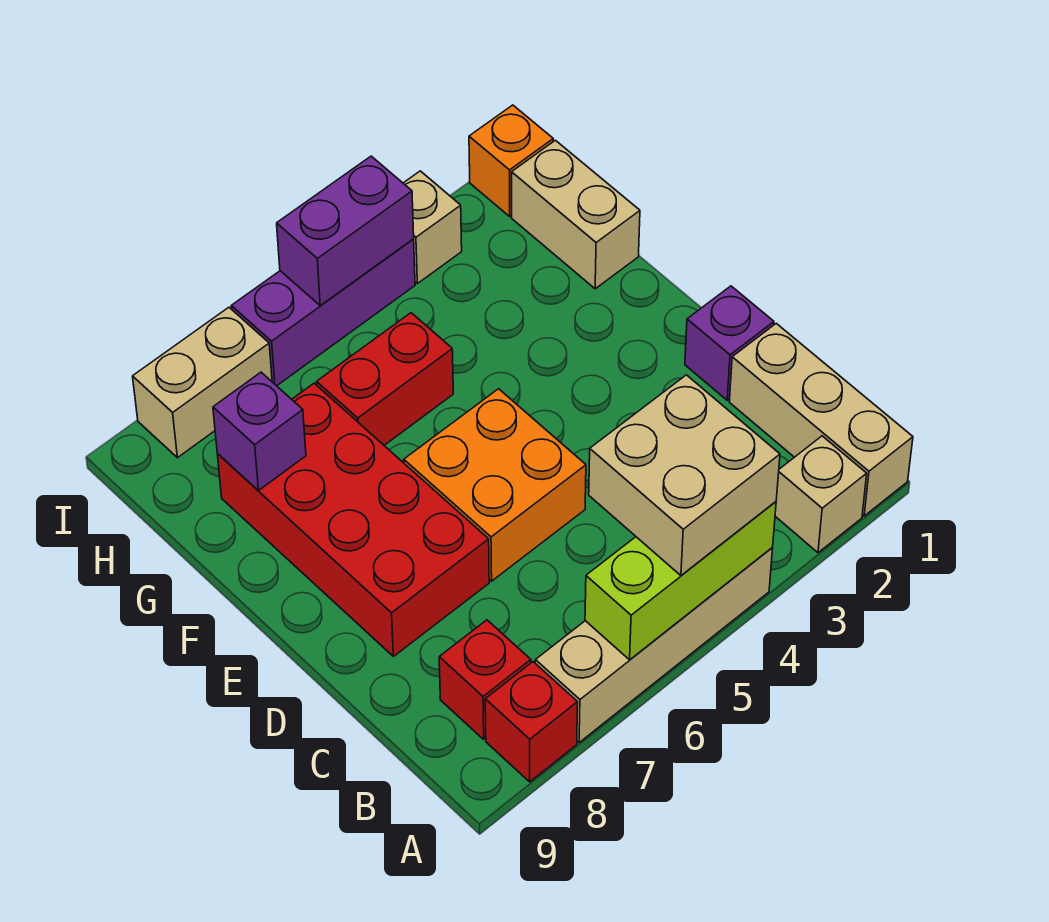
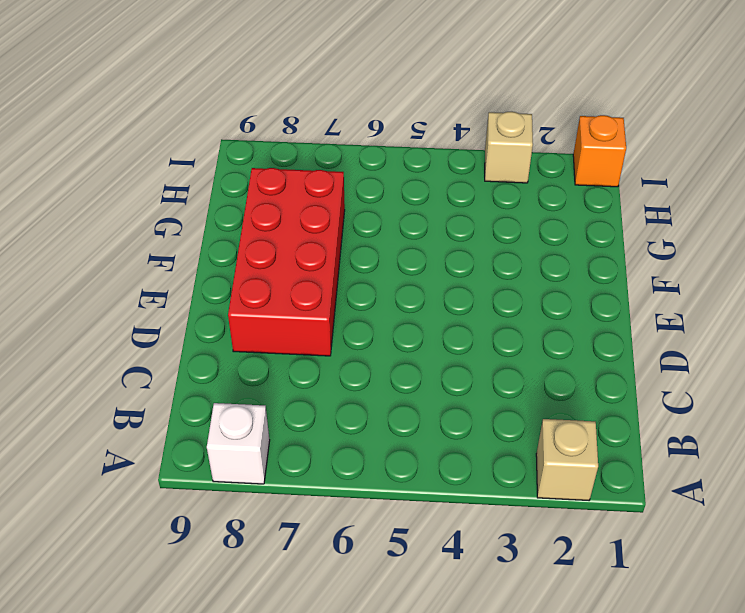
white 1x1 brick [207,403,270,484] -> red 1x1 brick [485,662,578,782]
none -> tan 1x3 brick [729,323,913,516]
none -> tan 1x4 brick [535,547,773,743]
none -> red 1x1 brick [439,620,531,739]

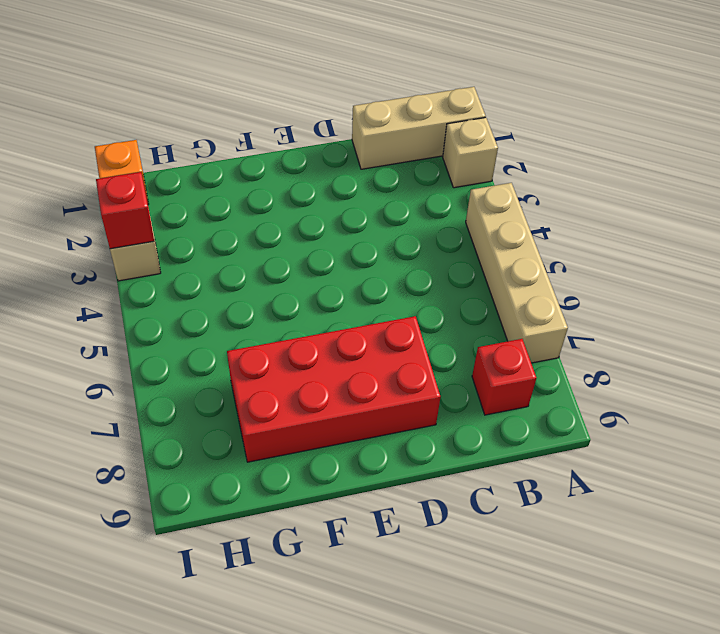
red 1x1 brick [96,172,154,249] -> red 1x1 brick moved to [485,662,578,782]
none -> purple 1x1 brick [685,286,774,400]
none -> orange 2x2 brick [404,389,586,581]
none -> tan 1x2 brick [512,140,640,289]

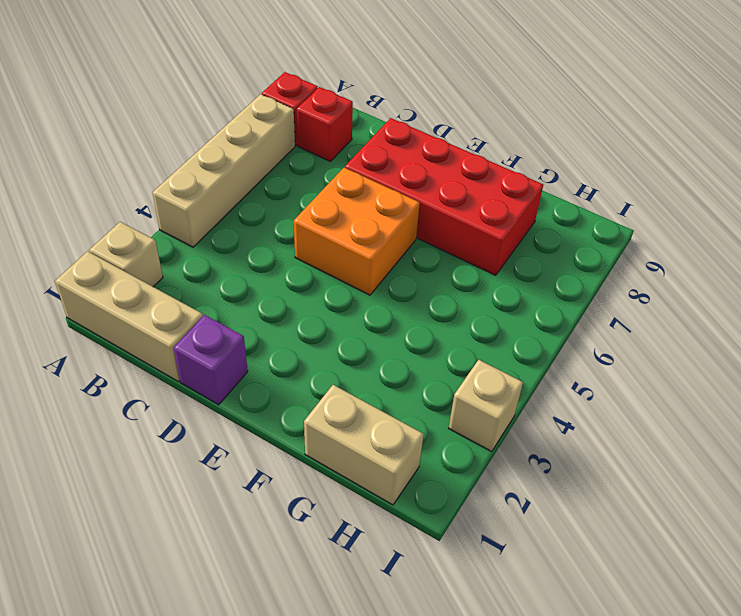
none -> red 1x2 brick [317,313,453,445]
none -> orange 1x1 brick [469,105,553,216]
none -> purple 1x3 brick [231,239,415,386]

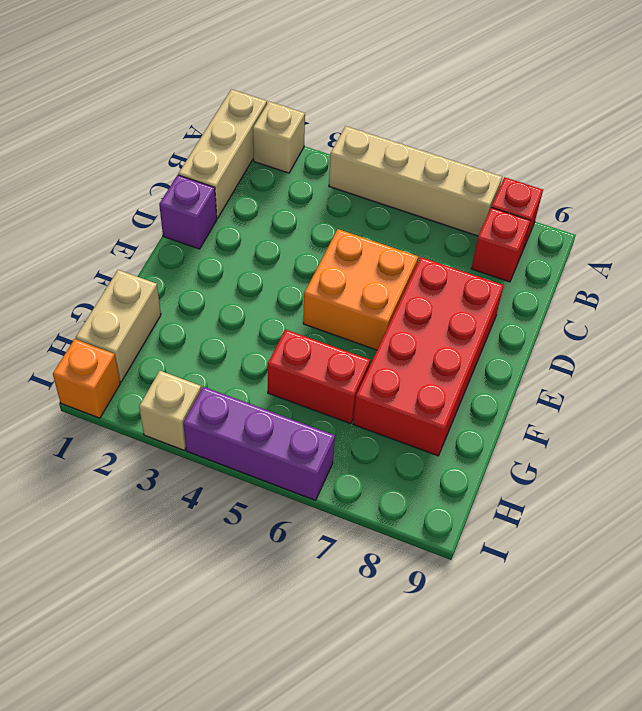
none -> tan 1x2 brick [133,307,272,458]
none -> lime 1x3 brick [585,502,776,660]
none -> purple 1x1 brick [213,372,306,491]

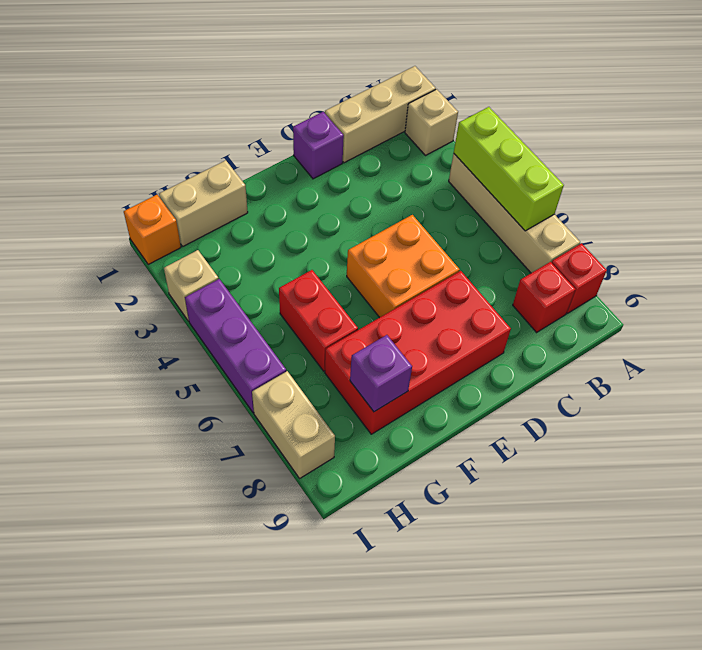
none -> purple 1x2 brick [277,156,414,305]
none -> tan 2x2 brick [589,375,780,575]

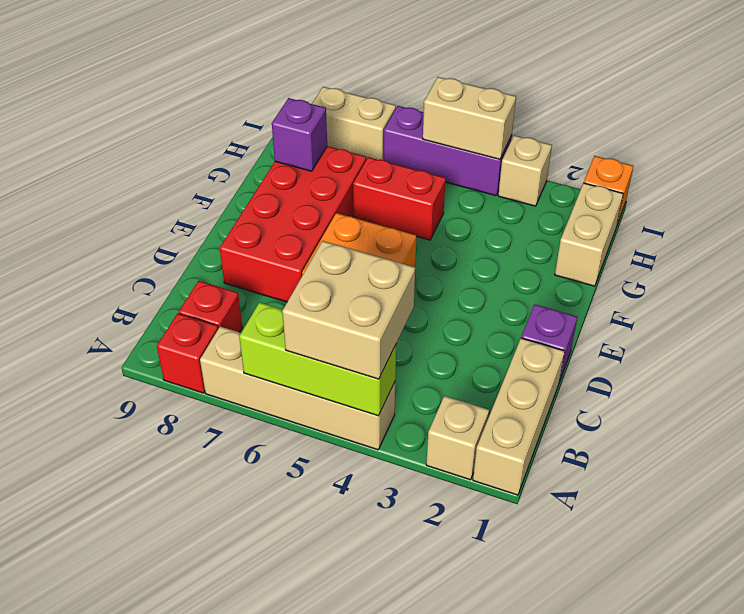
tan 1x2 brick [423,77,516,159] -> purple 1x2 brick [277,156,414,305]

